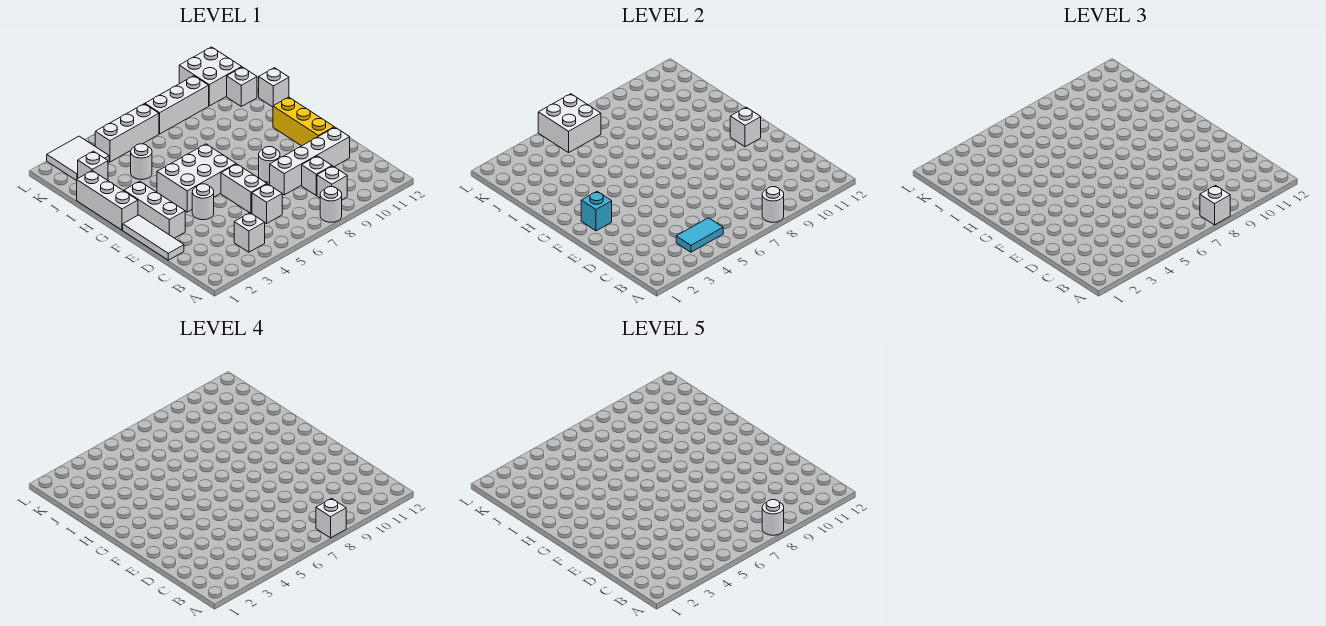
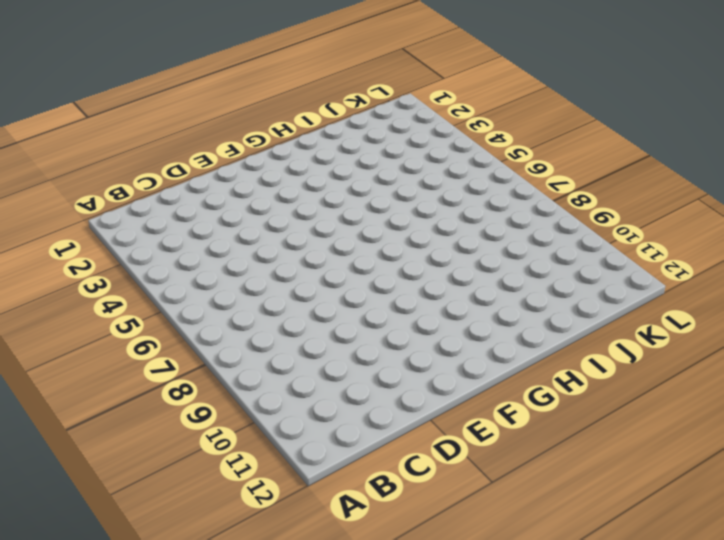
none -> white 1x1 round brick [320,187,342,222]
none -> white 1x1 brick [234,213,265,252]
none -> white 1x1 brick [317,166,347,200]
none -> white 1x1 brick [252,184,282,223]

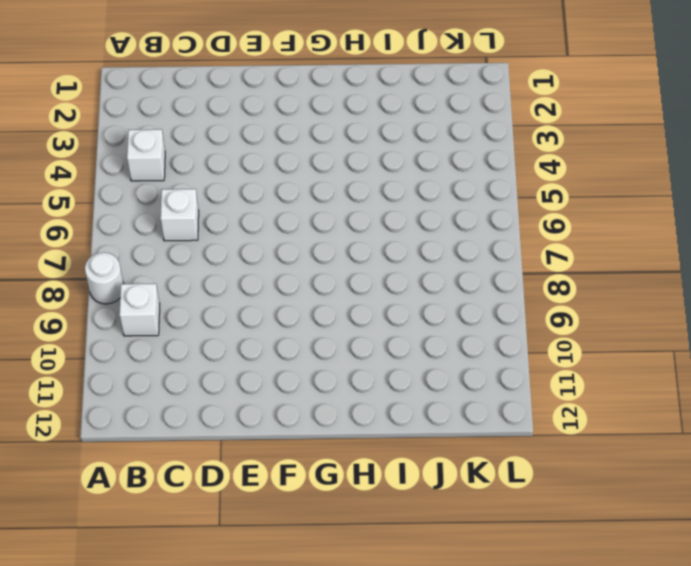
none -> white 1x1 brick [302,156,332,195]
none -> white 1x3 tile [123,215,184,260]
none -> white 1x2 brick [221,164,267,214]
none -> white 1x4 brick [270,127,350,195]

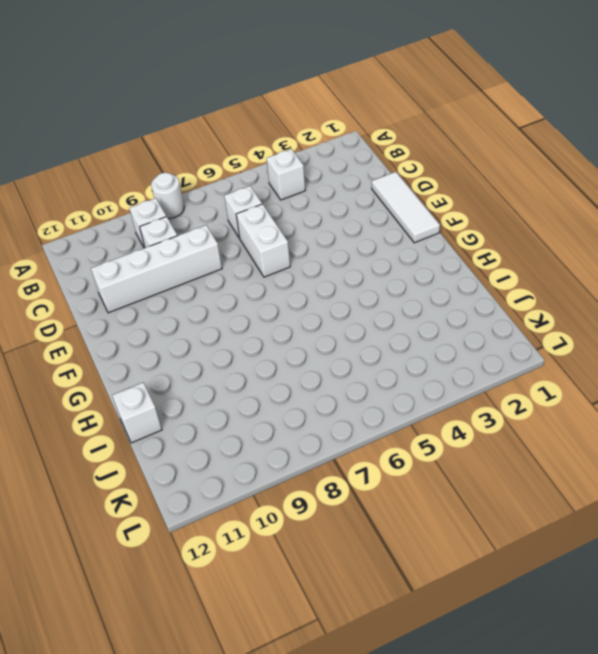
none -> white 1x3 brick [124,181,185,238]
none -> white 1x1 round brick [192,184,214,220]
none -> white 1x1 round brick [259,147,280,182]
none -> yellow 1x3 brick [273,97,334,146]

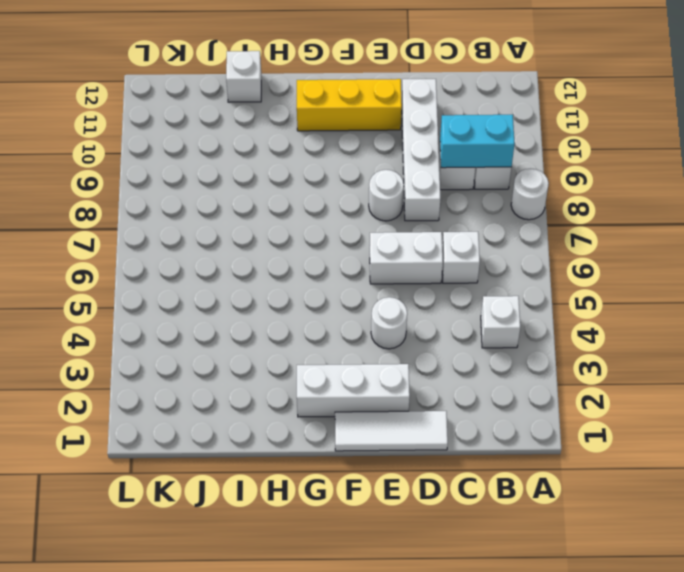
cyan 1x2 brick [440,115,515,168] -> none
none -> white 2x3 brick [157,144,236,212]
none -> white 1x3 brick [77,171,138,230]
none -> white 1x1 round brick [131,144,152,180]
none -> white 1x1 brick [78,151,108,180]

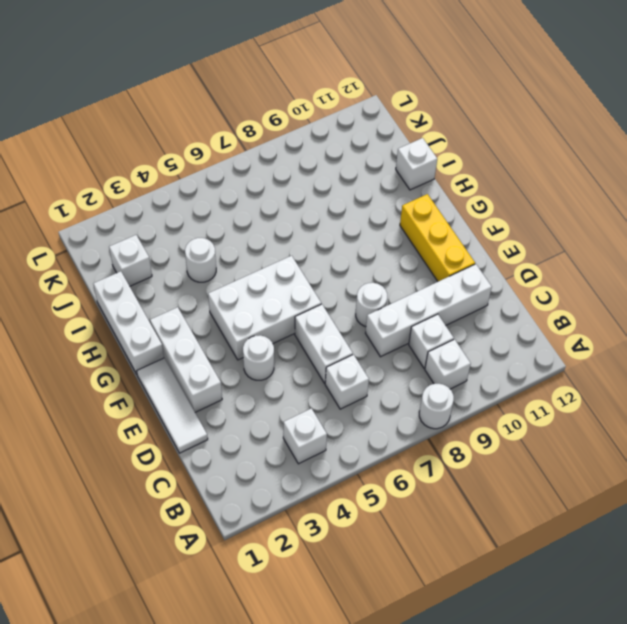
none -> white 1x1 brick [227,67,257,107]
none -> white 2x2 tile [47,136,109,181]
none -> white 1x3 brick [95,104,159,162]
none -> white 1x3 brick [145,76,209,134]

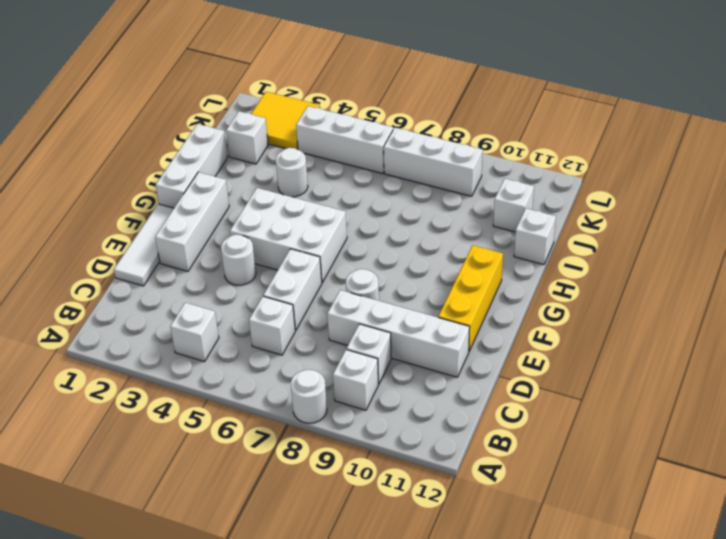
yellow 2x2 tile [251,92,320,150] -> white 2x2 tile [47,136,109,181]
none -> white 2x2 brick [179,47,241,106]
none -> white 1x1 round brick [762,187,784,222]
none -> cyan 1x2 tile [676,218,723,252]
none -> cyan 1x1 brick [581,191,612,231]

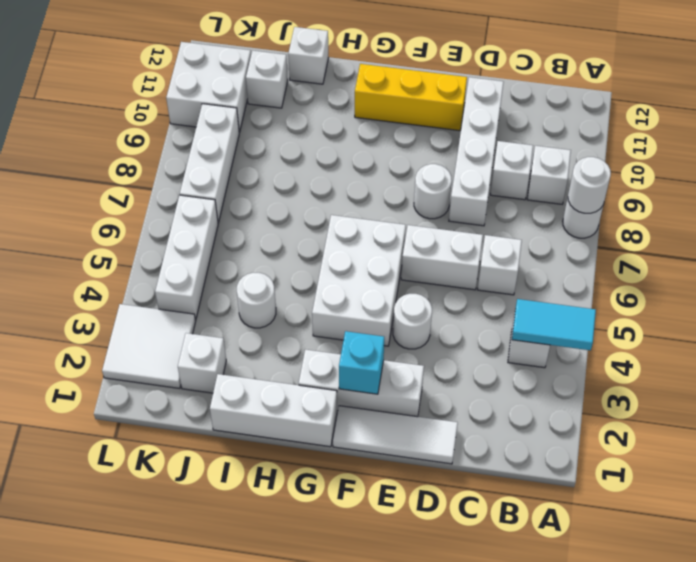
cyan 1x2 tile [512,299,596,350] -> cyan 1x2 tile turned to [676,218,723,252]
none -> white 1x1 brick [730,107,761,147]
none -> white 2x2 brick [538,94,601,153]
none -> white 1x1 brick [1200,185,1230,225]
none -> white 1x1 brick [316,498,346,538]

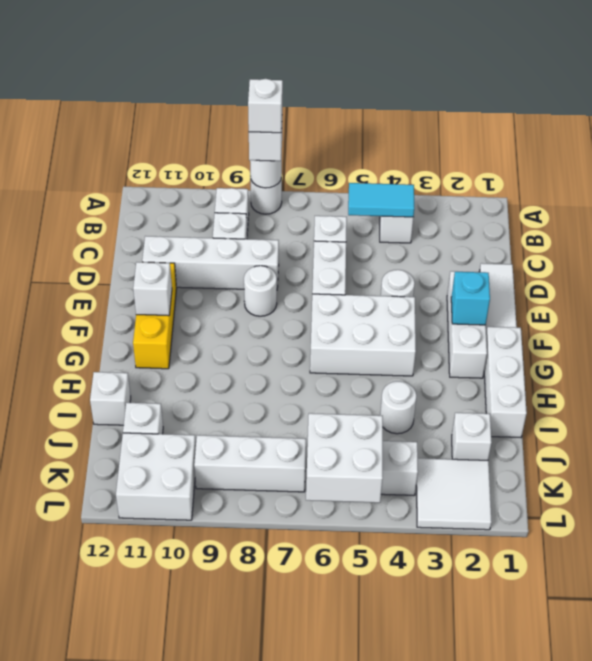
none -> white 1x1 round brick [762,500,784,535]

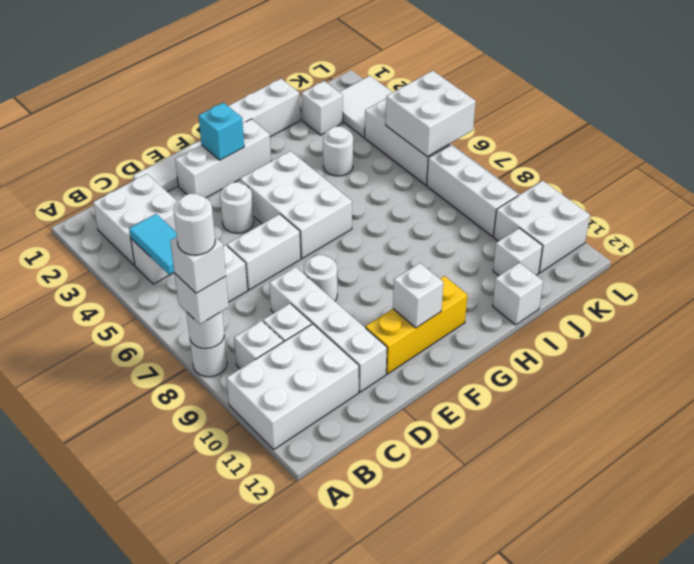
white 2x3 brick [227,324,359,449] -> none
white 2x2 brick [93,174,177,265] -> none

